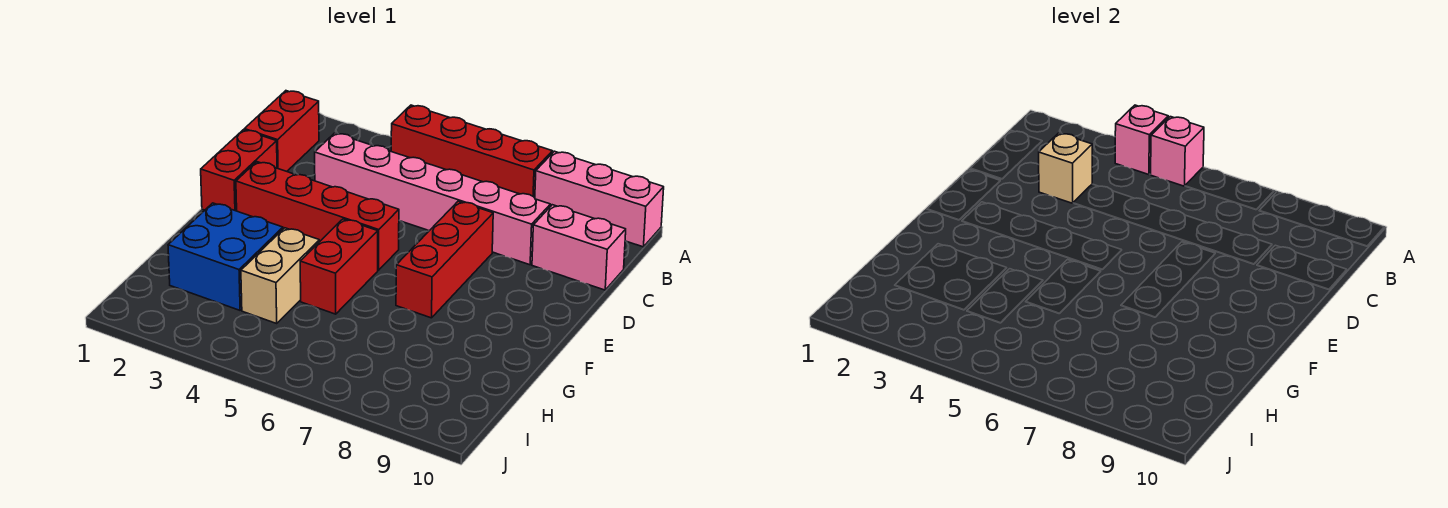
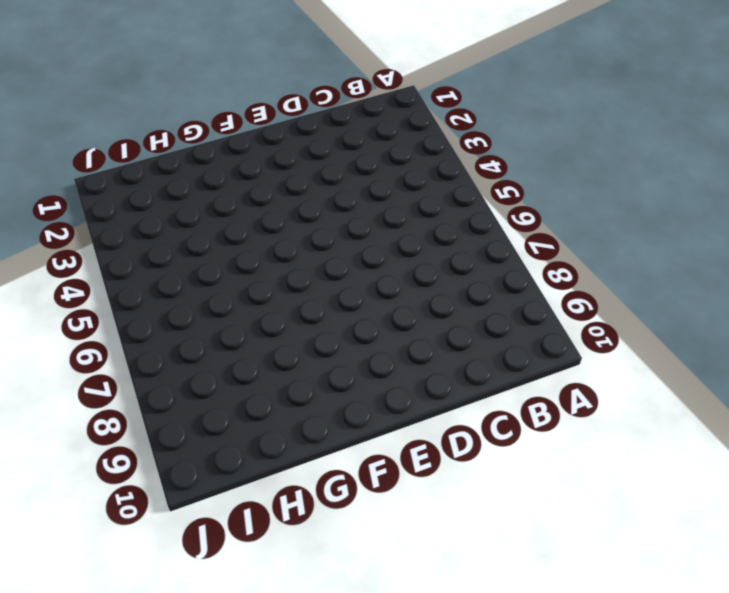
none -> red 1x4 brick [391,105,553,198]
none -> pink 1x3 brick [535,151,664,247]
none -> red 1x2 brick [244,91,319,171]

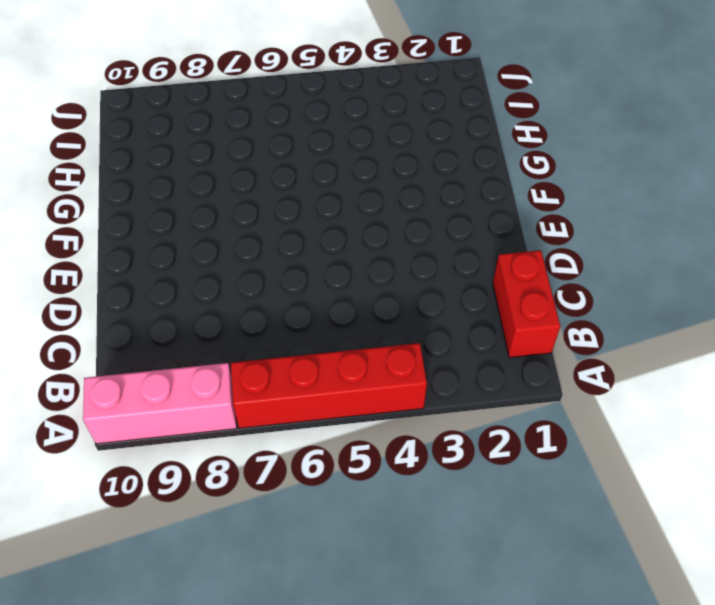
none -> pink 1x6 brick [315,133,550,265]
none -> pink 1x2 brick [532,205,626,290]
none -> red 1x2 brick [201,130,277,211]

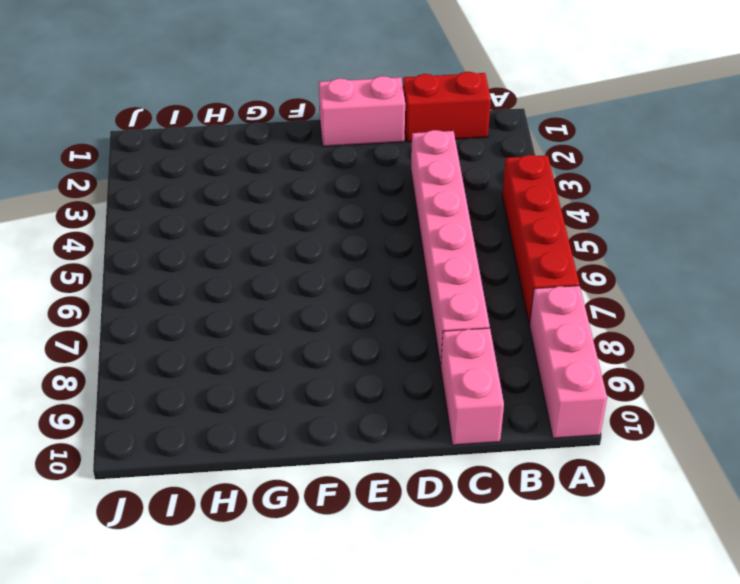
pink 1x2 brick [319,76,405,147] -> red 1x2 brick [201,130,277,211]
none -> red 1x3 brick [396,201,493,318]
none -> red 1x4 brick [236,162,399,270]
none -> red 1x2 brick [300,219,378,314]

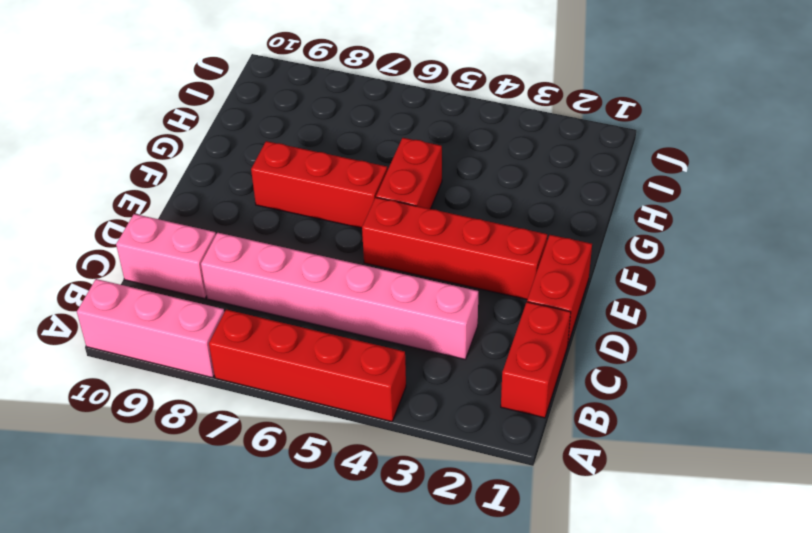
red 1x3 brick [251,141,387,228] -> red 1x3 brick turned to [396,201,493,318]
none -> blue 2x2 brick [168,203,283,310]
none -> tan 1x2 brick [241,228,319,323]
none -> pink 1x1 brick [1115,105,1168,175]

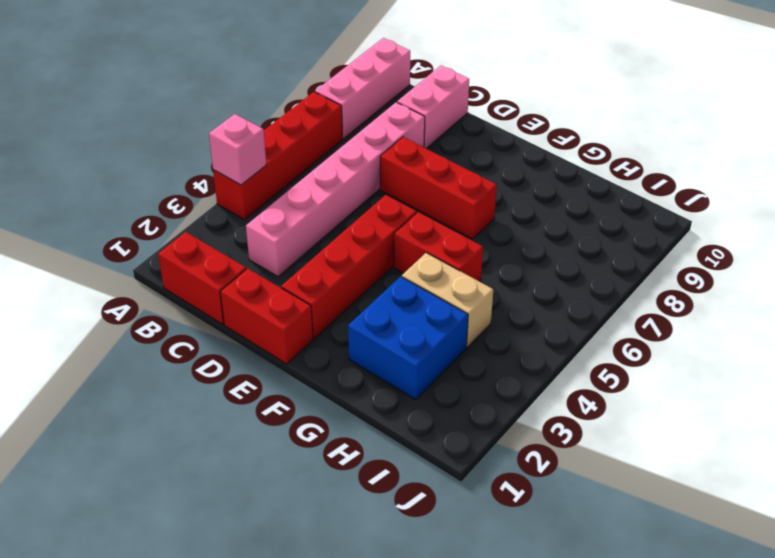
none -> pink 1x1 brick [1150,117,1204,186]
none -> tan 1x1 brick [1039,133,1092,203]

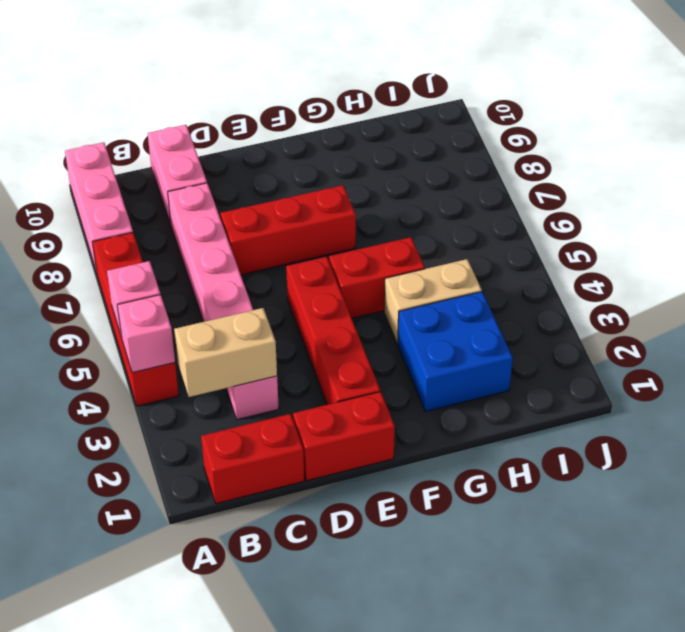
tan 1x2 brick [174,308,277,397] -> tan 1x1 brick [1039,133,1092,203]

